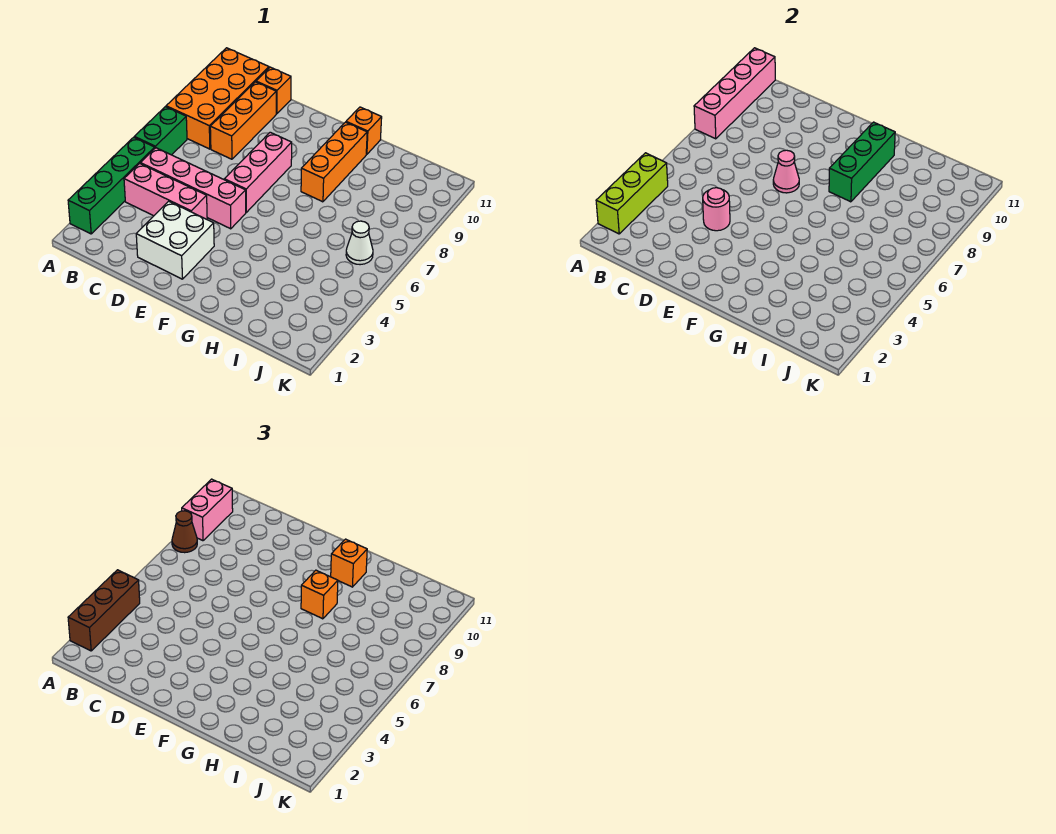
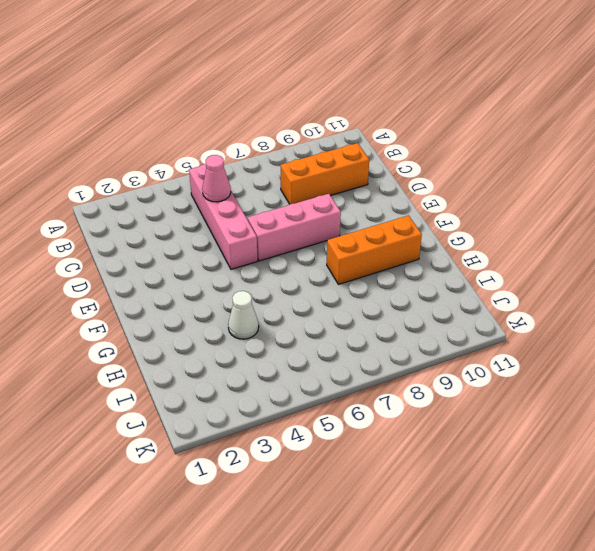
pink 1x1 cone [202,155,231,202] -> pink 1x1 cone moved to [773,150,799,193]
white 1x1 cone [228,291,259,339] -> white 1x1 cone moved to [346,221,373,265]
none -> green 1x4 brick [68,137,155,234]
none -> green 1x2 brick [134,107,187,155]
none -> orange 2x4 brick [166,48,269,149]

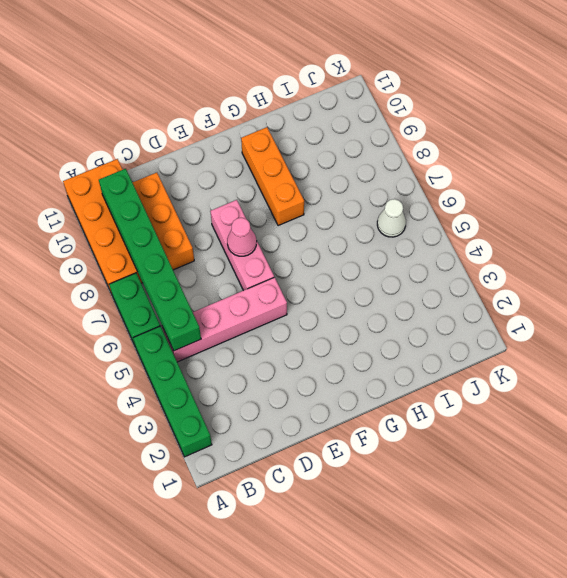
green 1x6 brick [99,169,201,351] -> none
none -> pink 1x3 brick [124,163,207,219]
none -> orange 1x1 brick [256,67,291,114]
none -> white 2x2 brick [136,201,214,279]

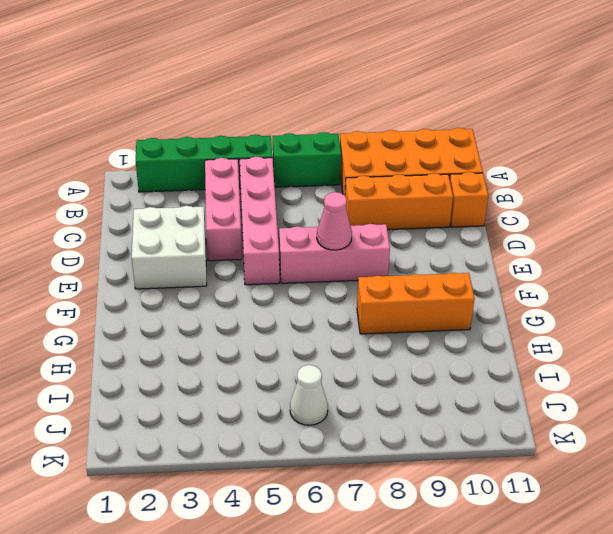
none -> orange 1x1 brick [346,107,382,154]
none -> lime 1x3 brick [596,153,668,234]
none -> pink 1x4 brick [694,48,775,139]

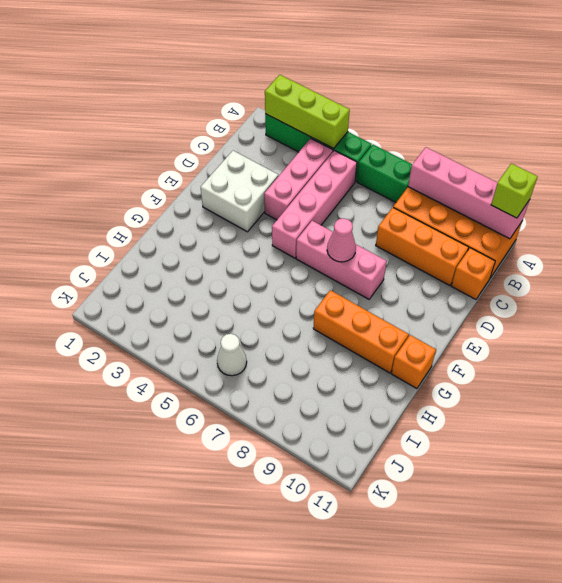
lime 1x1 brick [491,164,538,218] -> none
none -> pink 1x1 round brick [703,188,730,231]
none -> green 1x3 brick [829,122,895,202]
none -> brown 1x3 brick [68,570,140,651]

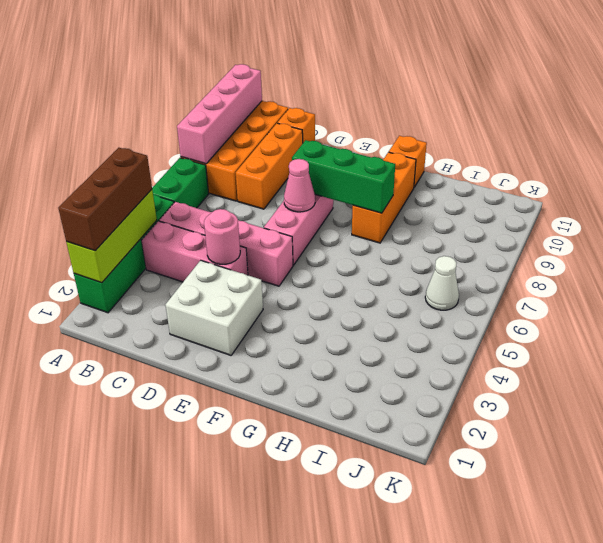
green 1x3 brick [292,140,395,213] -> green 1x3 brick turned to [829,122,895,202]
none -> brown 1x1 cone [172,511,197,553]
none -> pink 1x2 brick [182,479,233,541]
none -> orange 1x1 brick [301,570,338,619]

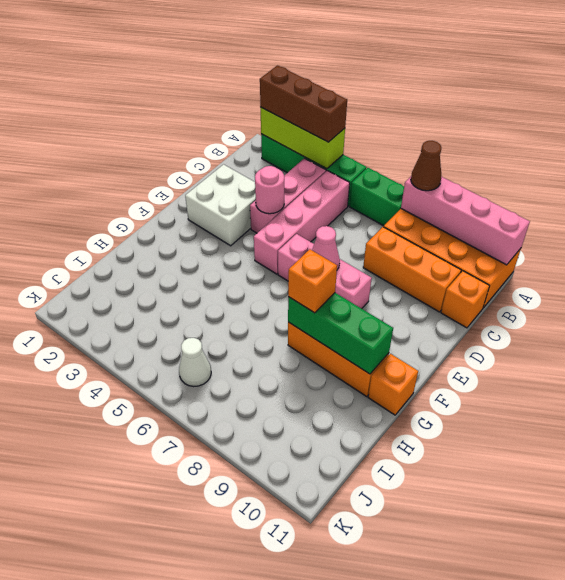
none -> pink 1x2 brick [182,479,233,541]
none -> orange 1x1 brick [331,539,367,587]

